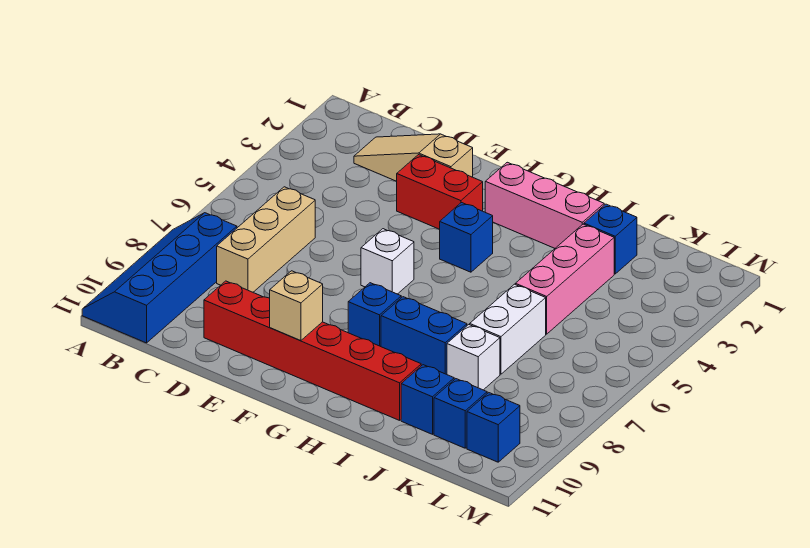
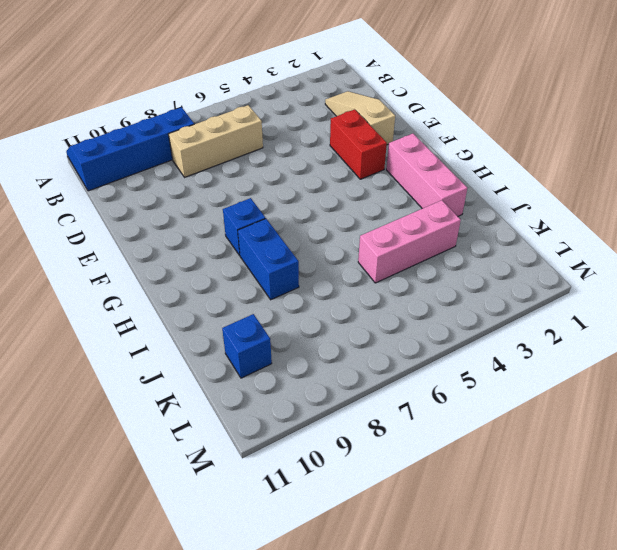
none -> red 1x6 brick [204,281,421,420]
none -> white 1x1 brick [361,229,414,294]
none -> blue 1x1 brick [439,203,493,272]

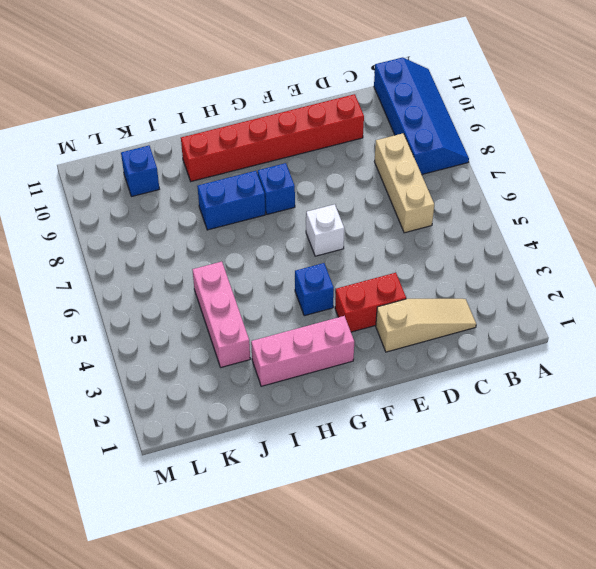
none -> blue 1x1 brick [584,204,637,274]
none -> white 1x2 brick [470,284,546,374]
none -> white 1x1 brick [447,325,500,390]

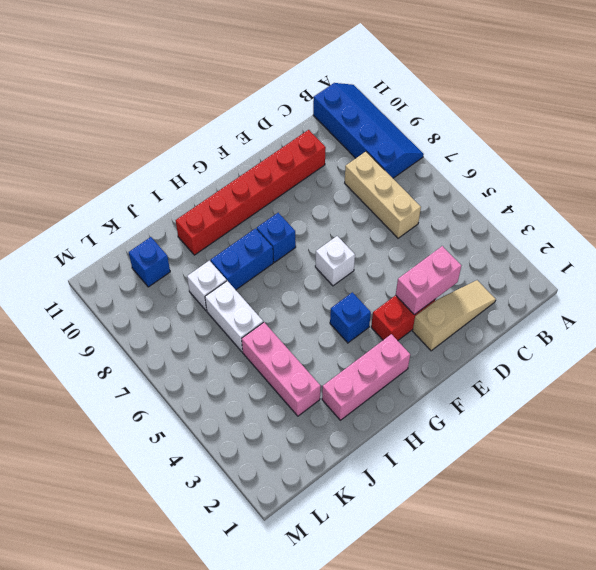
pink 1x2 brick [396,246,461,315] -> none
none -> blue 1x1 brick [584,204,637,274]
none -> blue 1x1 brick [401,365,454,434]
none -> blue 1x1 brick [467,393,520,462]

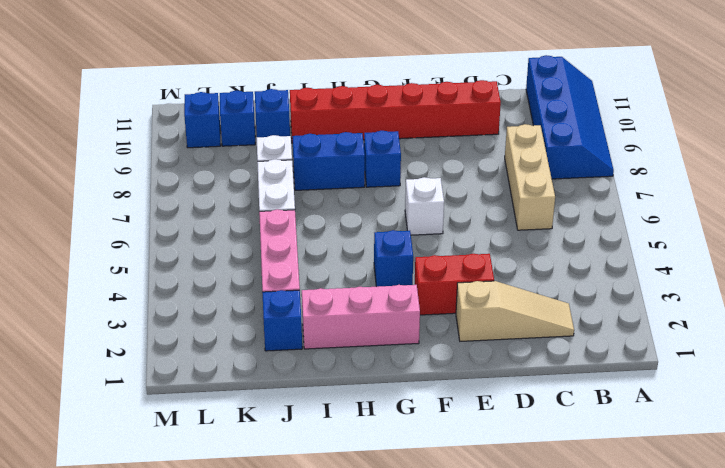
none -> tan 1x1 brick [270,271,323,341]

